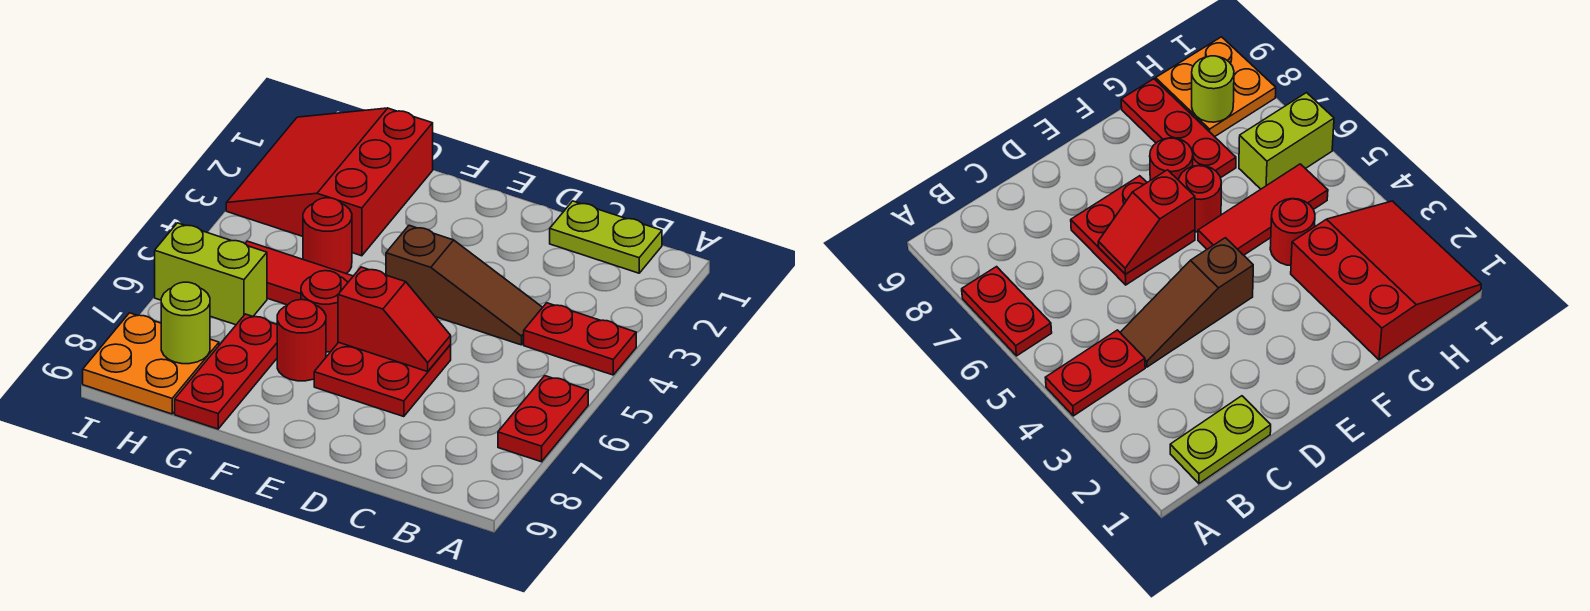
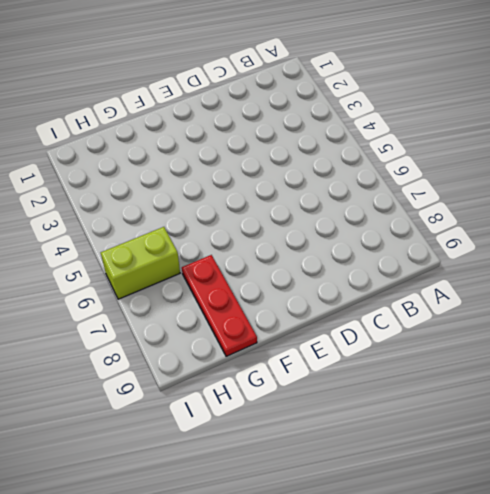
none -> red 1x2 plate [524,303,636,375]
none -> red 1x2 plate [498,376,588,462]
none -> lime 1x2 plate [550,201,662,273]

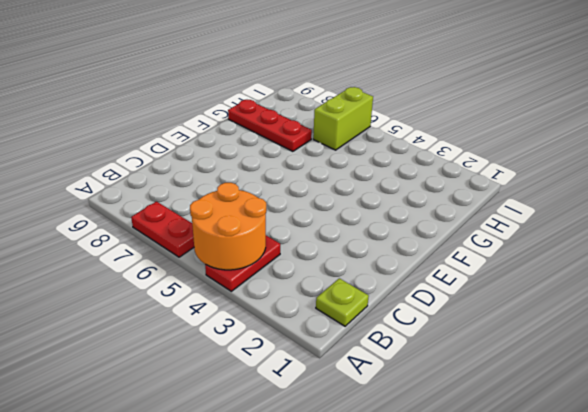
orange 2x2 round brick [190,183,266,270] -> none
lime 1x1 plate [316,278,369,326] -> lime 1x2 plate [550,201,662,273]
none -> brown 1x3 slope [386,225,543,345]
none -> red 2x2 plate [314,342,451,417]
none -> red 1x3 tile [245,241,353,305]

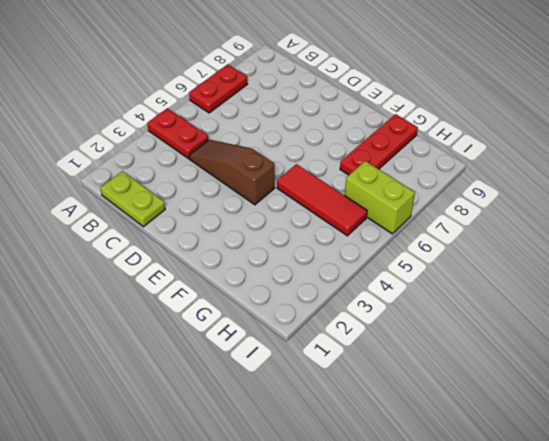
none -> red 2x2 plate [314,342,451,417]
none -> red 1x1 round brick [301,271,348,352]
none -> red 1x1 round brick [277,300,326,381]

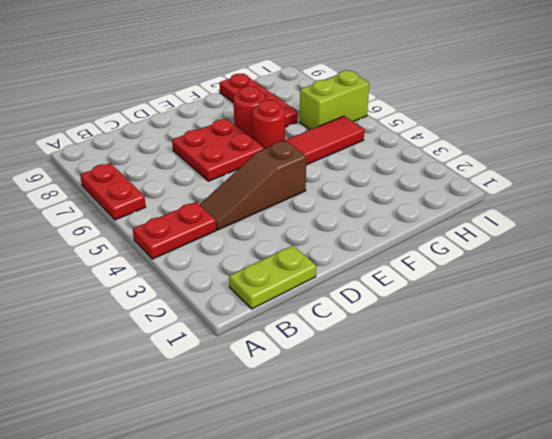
none -> red 3x3 slope [226,108,433,256]
none -> red 1x1 round brick [303,198,352,273]
none -> orange 2x2 plate [83,313,219,414]

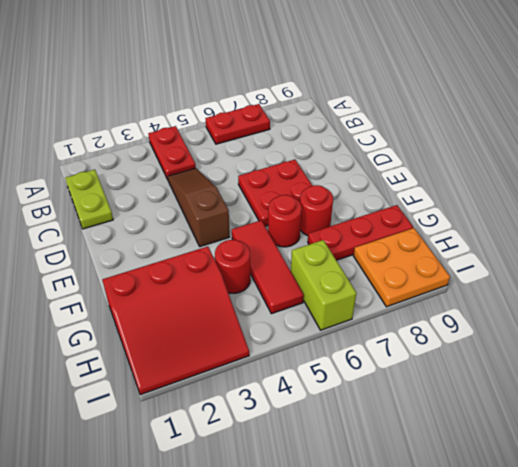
none -> red 1x2 slope [338,267,451,371]
none -> lime 1x1 round brick [161,282,210,364]

